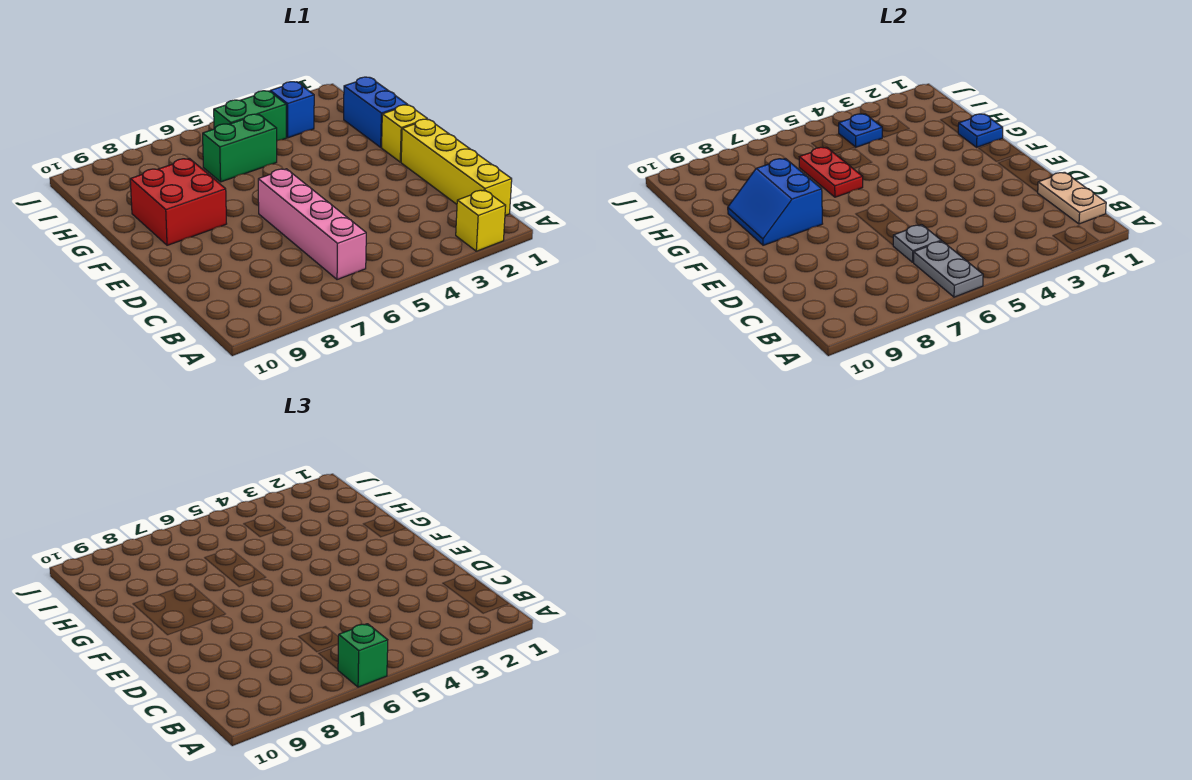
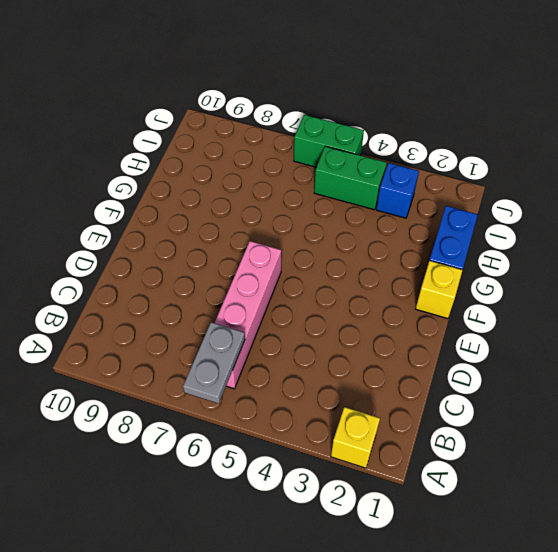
green 1x2 brick [294,115,364,167] -> green 1x2 brick moved to [203,114,277,182]
none -> yellow 1x4 brick [401,119,512,216]
none -> red 2x2 brick [130,159,227,245]
none -> tan 1x2 plate [1037,172,1106,224]

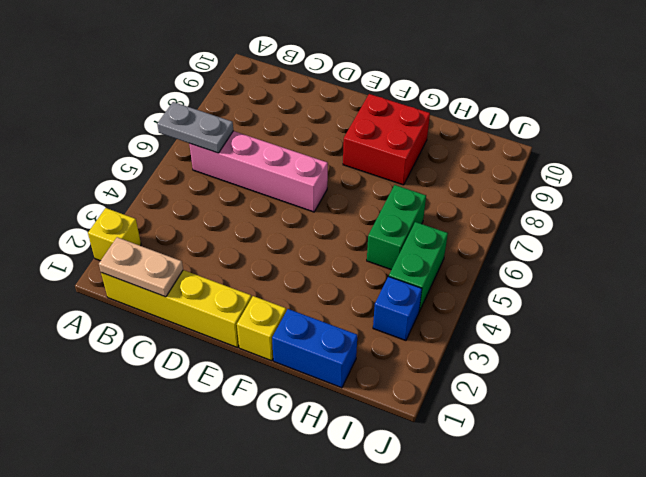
none -> grey 1x1 plate [893,225,941,262]
none -> blue 2x2 slope [728,159,823,245]
none -> blue 1x1 plate [958,114,1003,147]

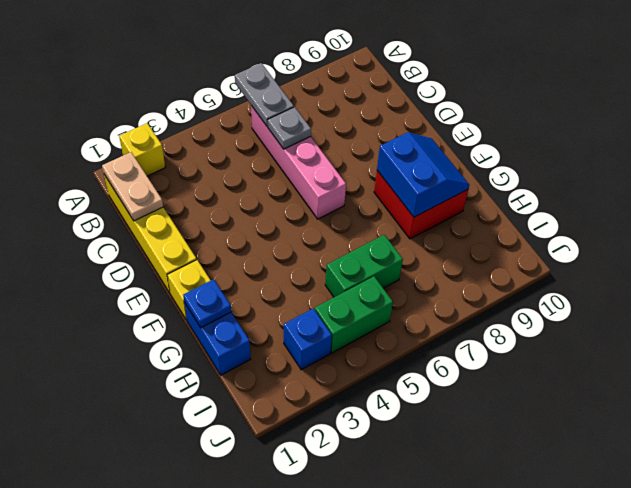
none -> red 1x2 plate [799,147,863,197]
none -> blue 1x1 plate [839,114,882,147]
none -> green 1x1 brick [338,624,388,687]

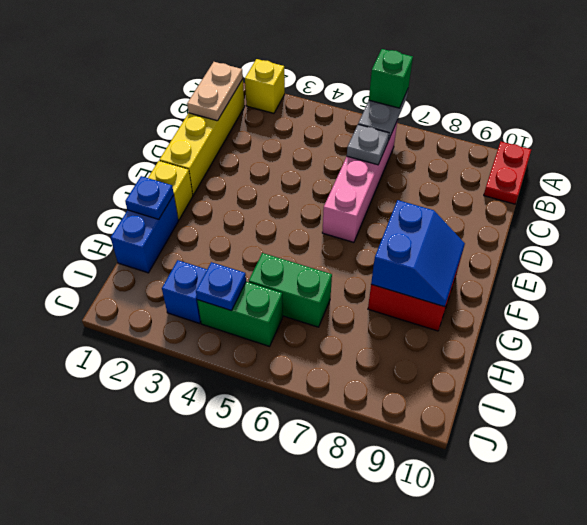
red 1x2 plate [484,142,531,204] -> red 1x2 plate moved to [799,147,863,197]

